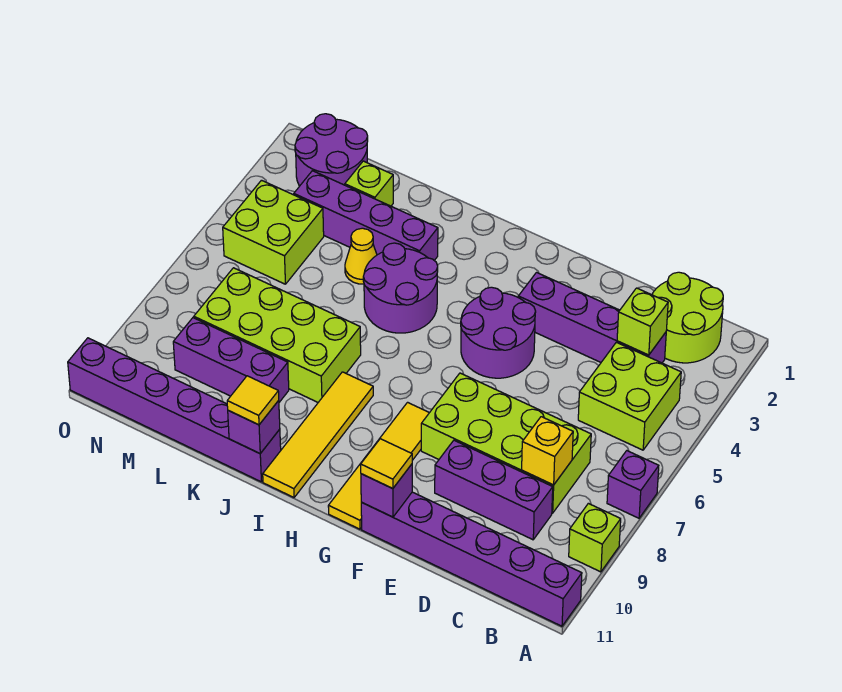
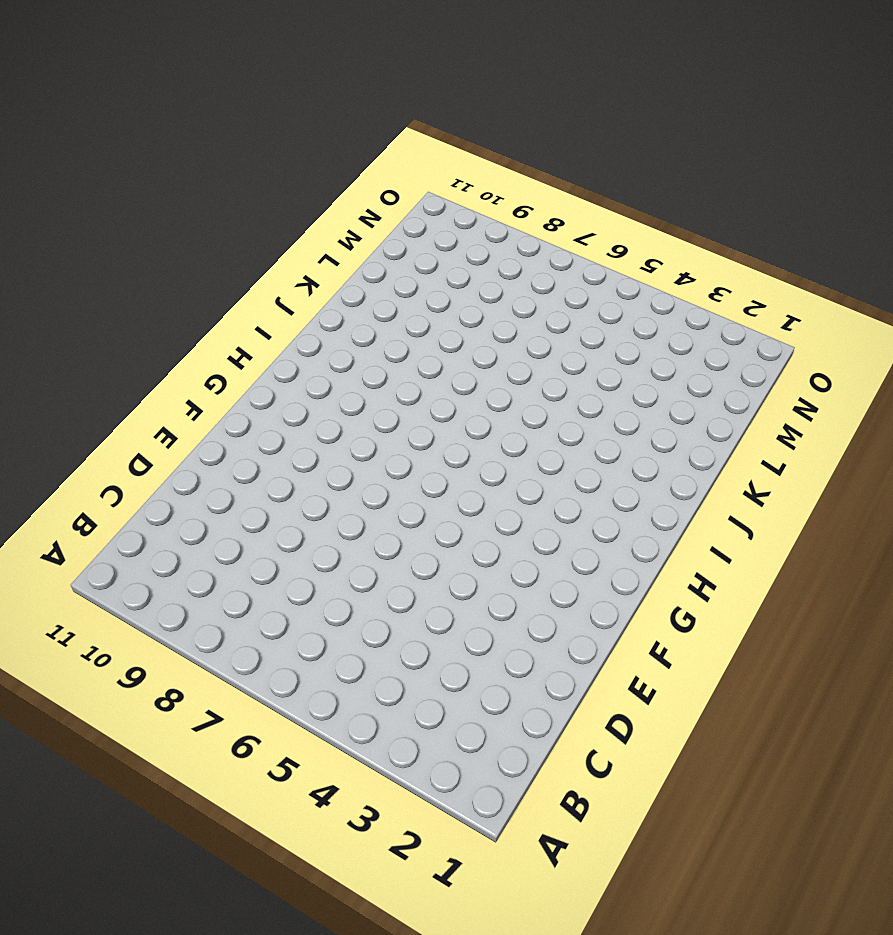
none -> purple 1x1 brick [607,451,659,518]
none -> lime 1x1 brick [569,503,621,572]
none -> purple 1x6 brick [361,492,582,626]

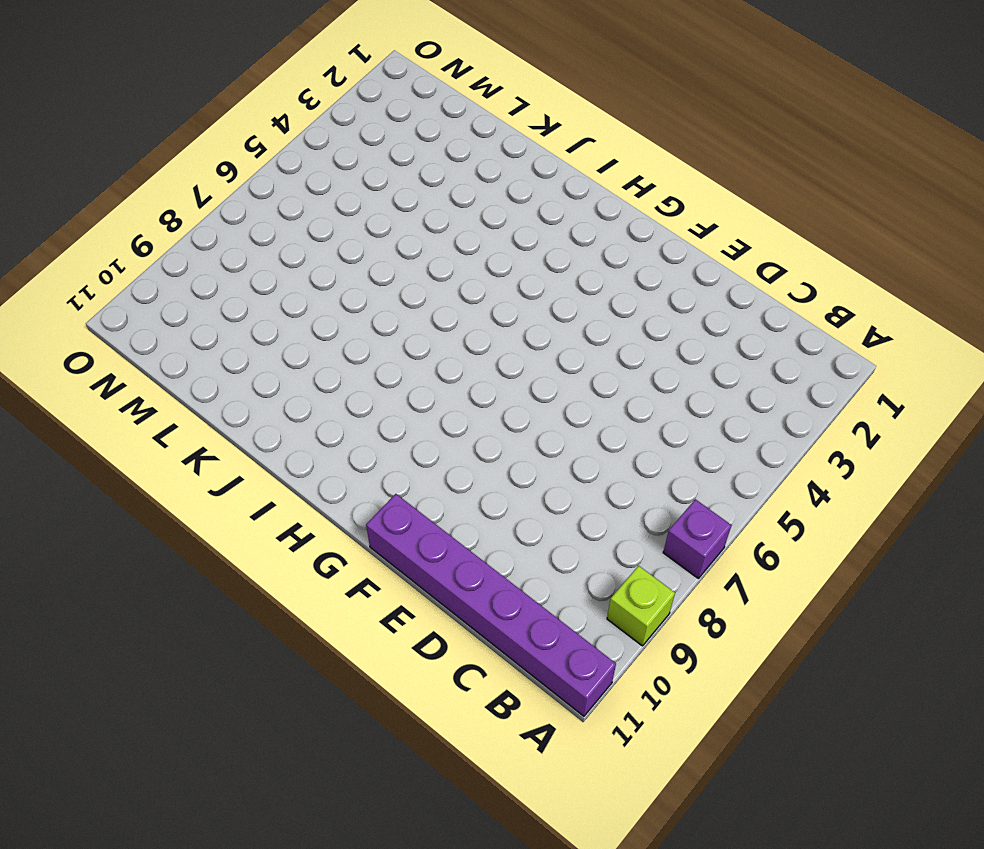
none -> lime 2x2 round brick [652,272,723,363]
none -> lime 2x2 brick [578,342,681,450]
none -> purple 1x4 brick [518,273,666,363]

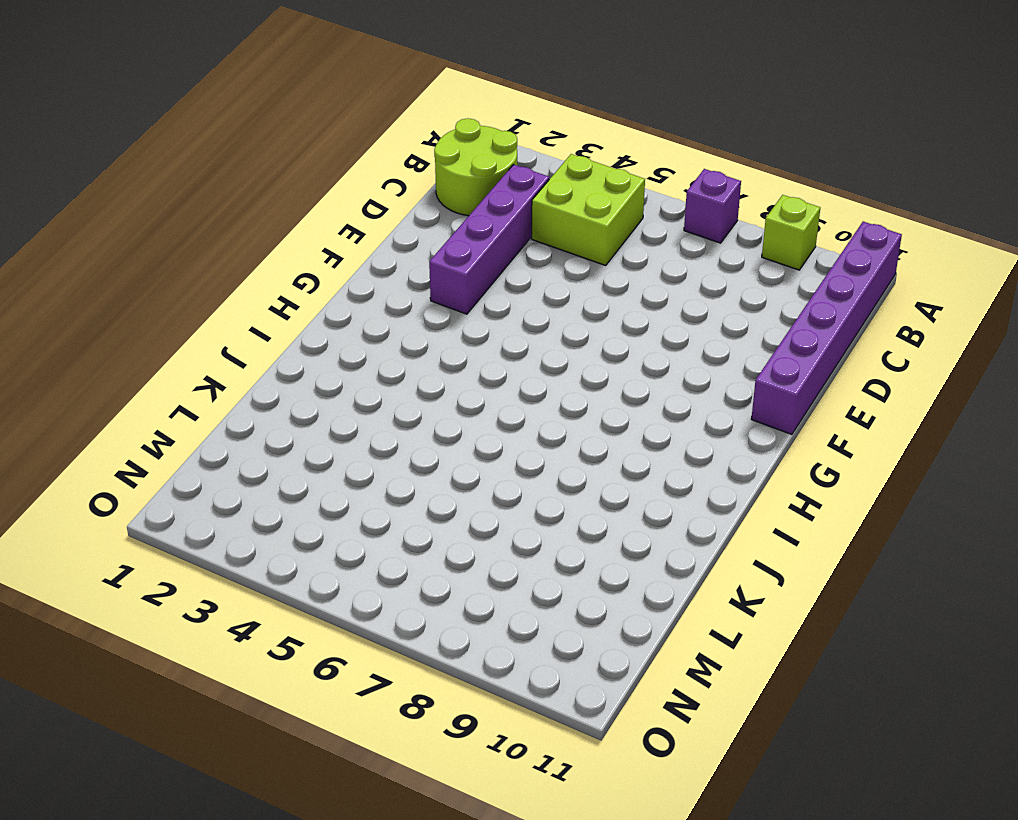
none -> lime 2x4 brick [421,373,591,513]
none -> purple 1x3 brick [435,440,553,540]
none -> purple 2x2 round brick [461,287,536,378]

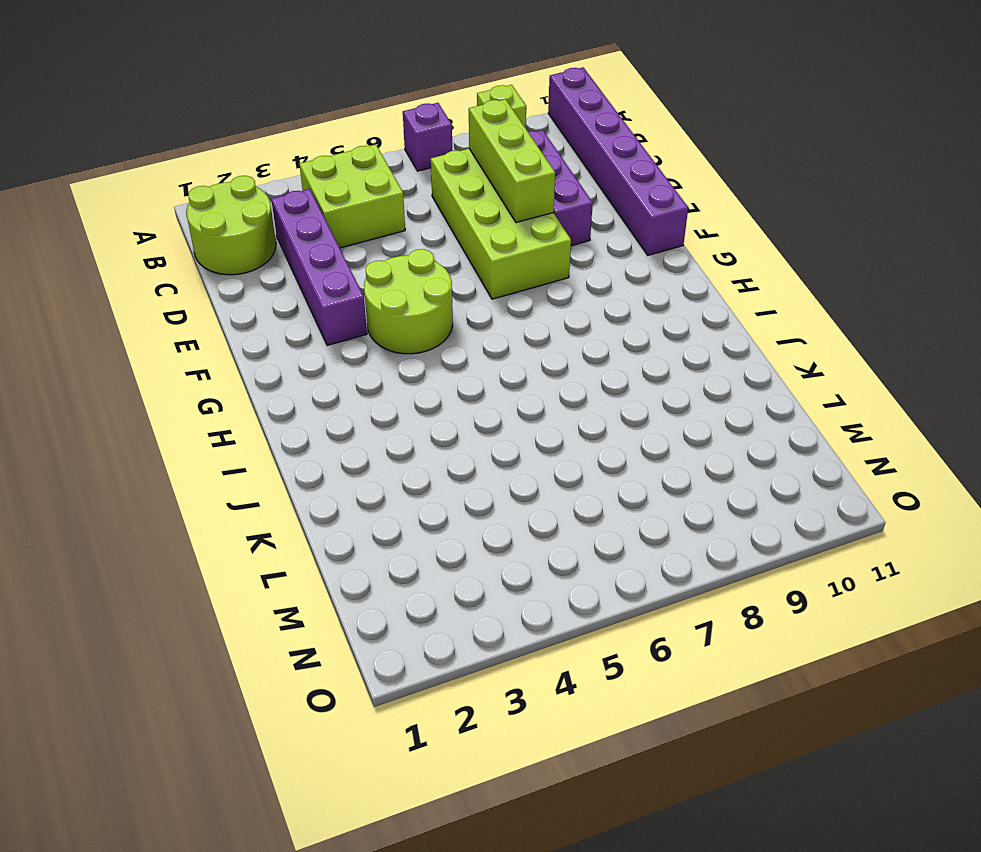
lime 1x3 brick [469,99,555,222] -> yellow 1x1 brick [522,417,573,485]
lime 2x2 round brick [364,249,453,354] -> purple 2x2 round brick [461,287,536,378]
none -> yellow 1x4 tile [328,402,429,529]
none -> purple 2x2 round brick [363,243,438,333]
none -> yellow 1x4 tile [263,372,373,497]

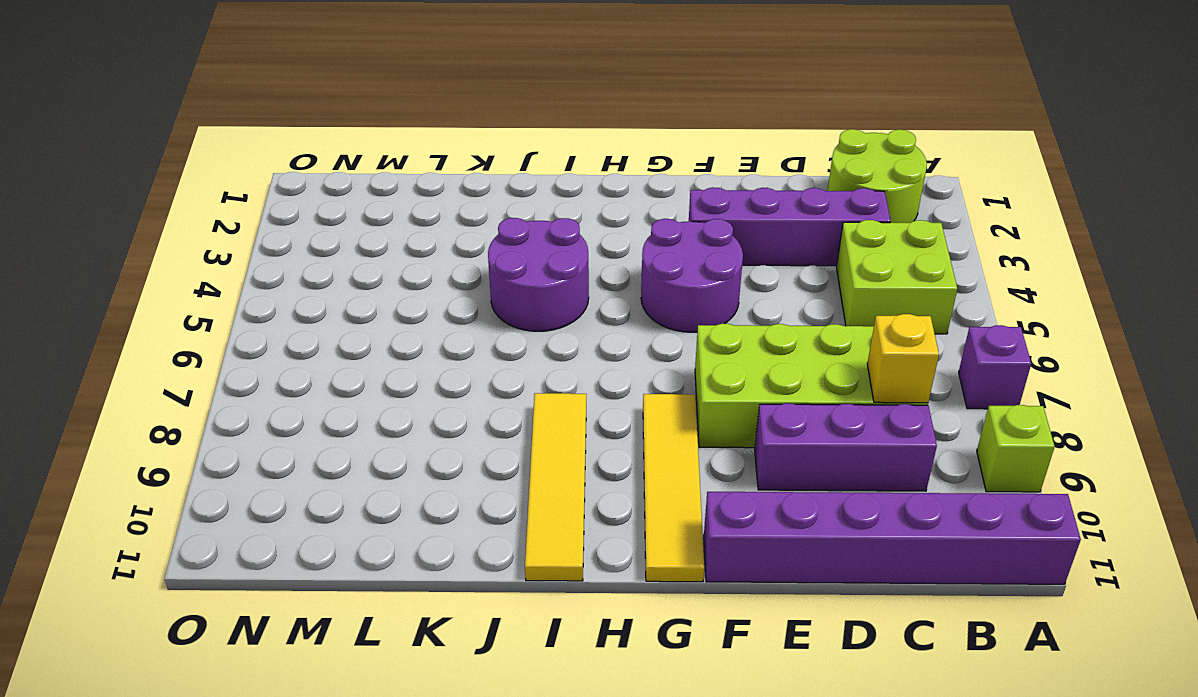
none -> purple 1x4 brick [294,171,438,260]
none -> lime 2x4 brick [194,268,361,402]
none -> purple 1x6 brick [68,338,281,482]

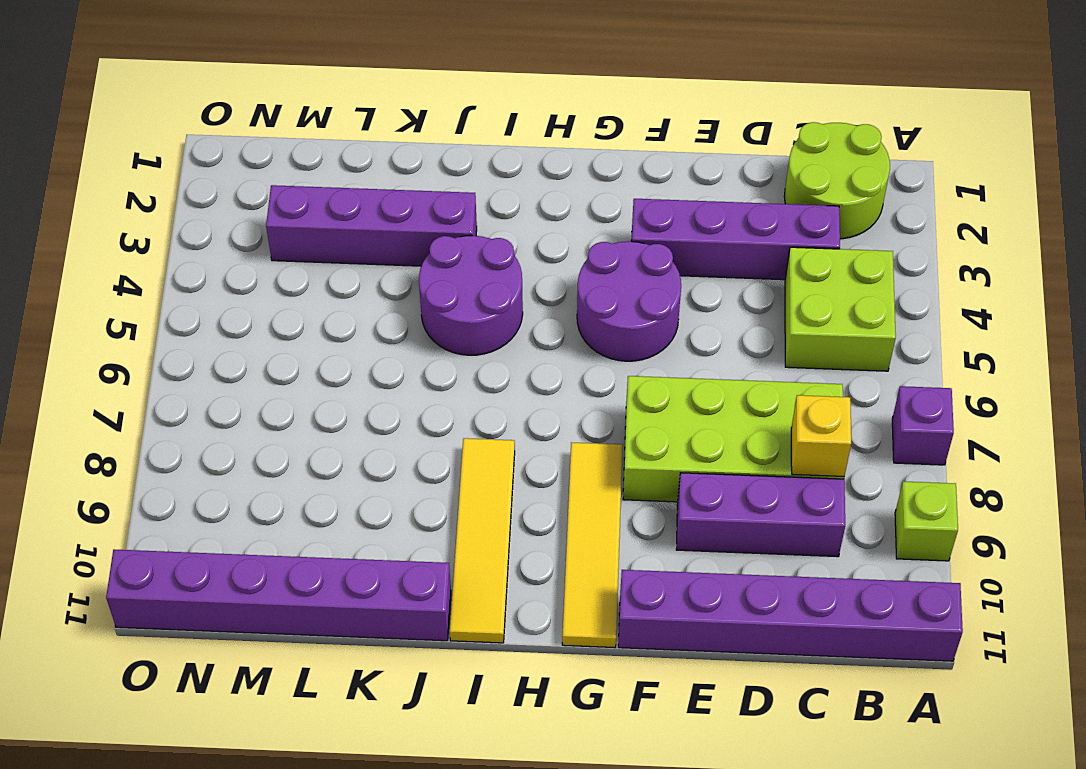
none -> lime 2x4 brick [194,268,361,402]
none -> yellow 1x1 cone [345,228,377,284]
none -> purple 1x3 brick [173,318,289,402]

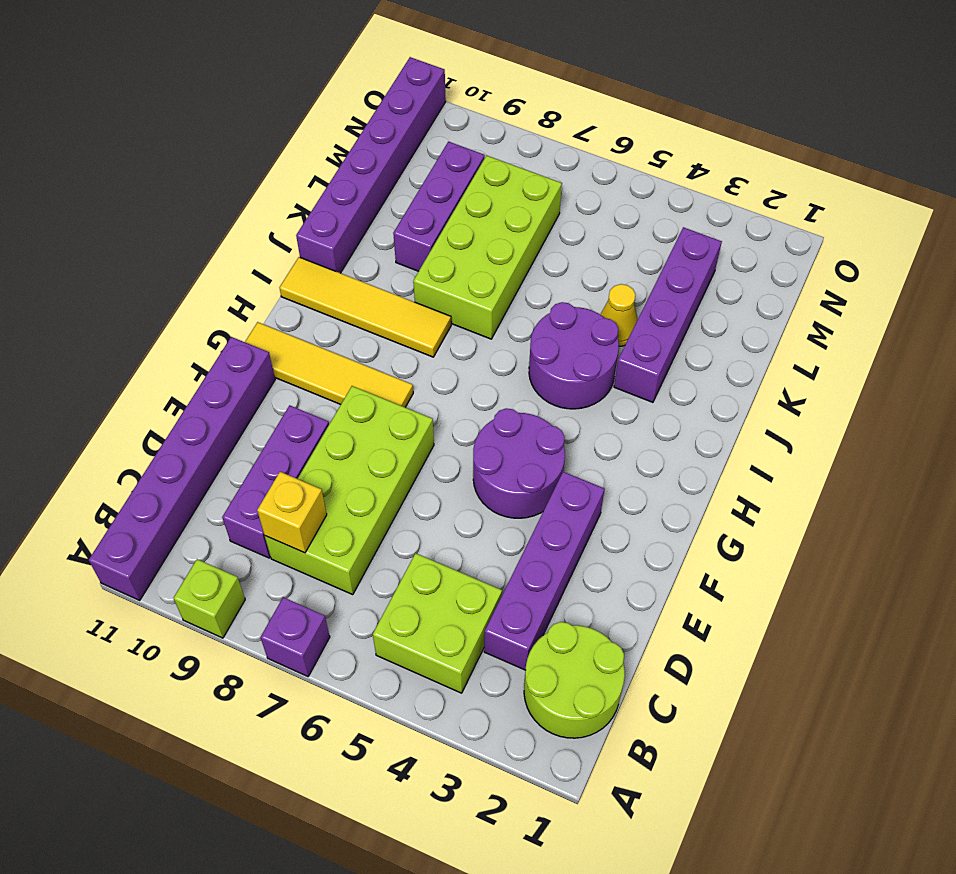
none -> lime 1x1 brick [345,161,393,206]
none -> purple 2x2 round brick [295,114,368,186]
none -> lime 2x2 brick [223,180,324,284]

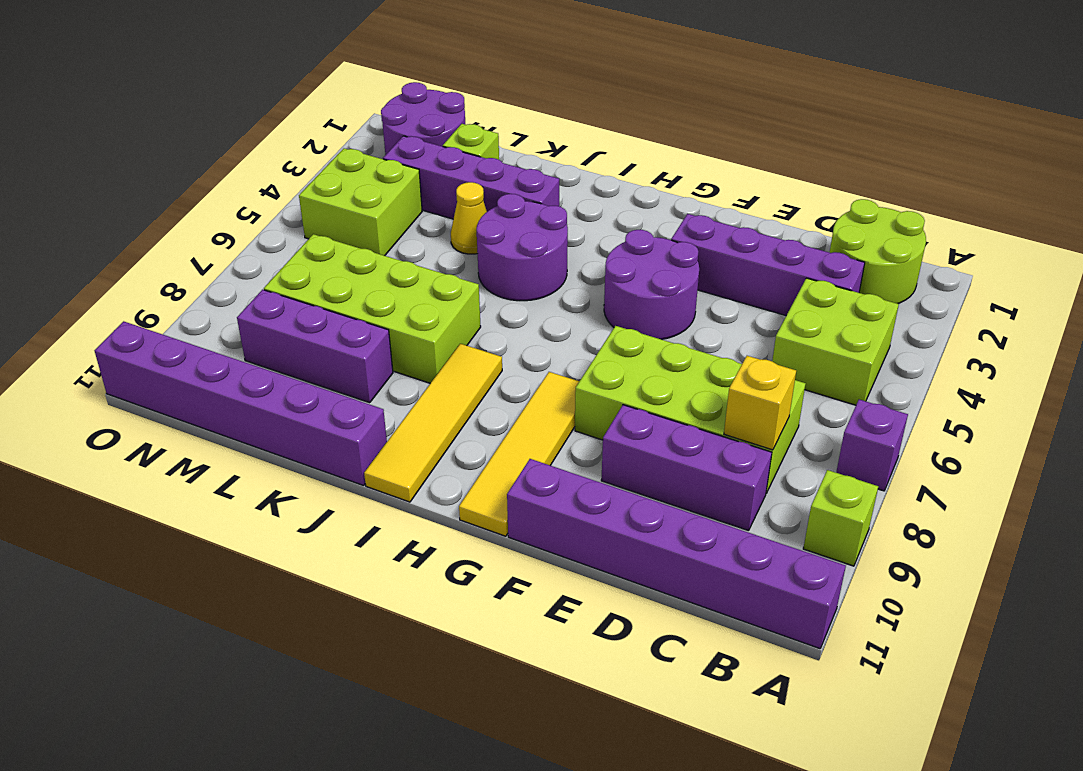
none -> lime 1x1 brick [617,288,668,355]
none -> purple 1x1 brick [361,464,412,517]
none -> purple 1x1 brick [228,401,280,453]

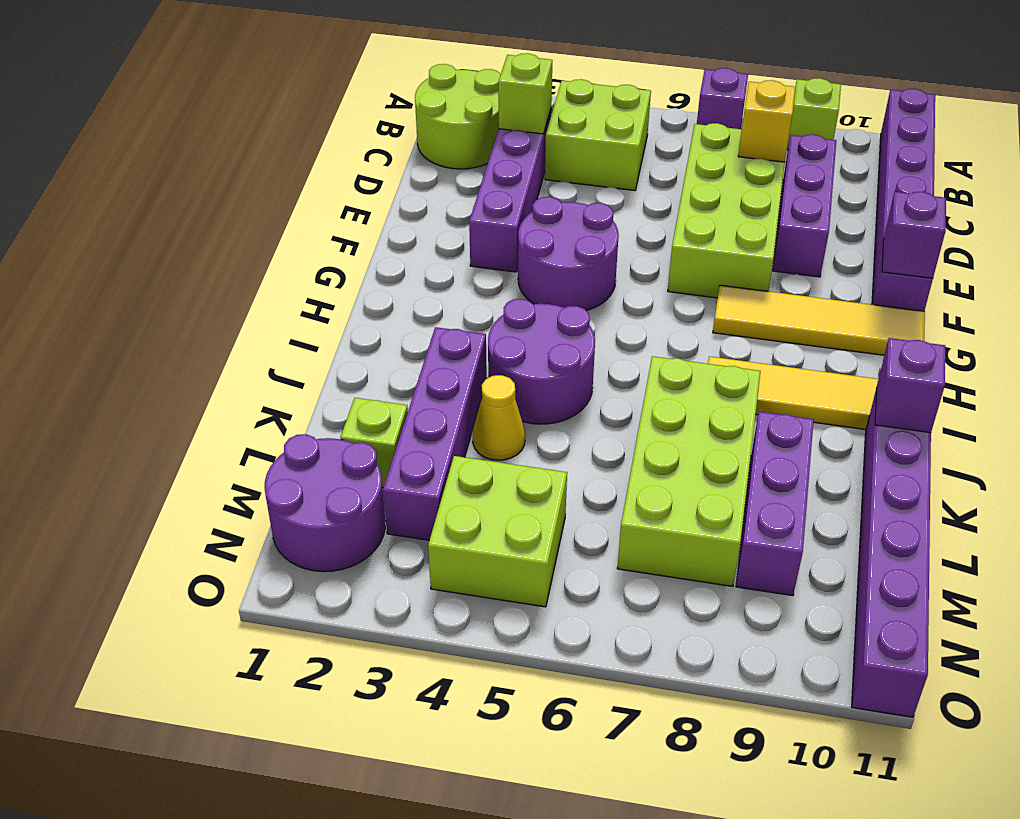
none -> yellow 1x1 tile [361,439,412,489]
none -> yellow 1x1 tile [227,376,279,425]

